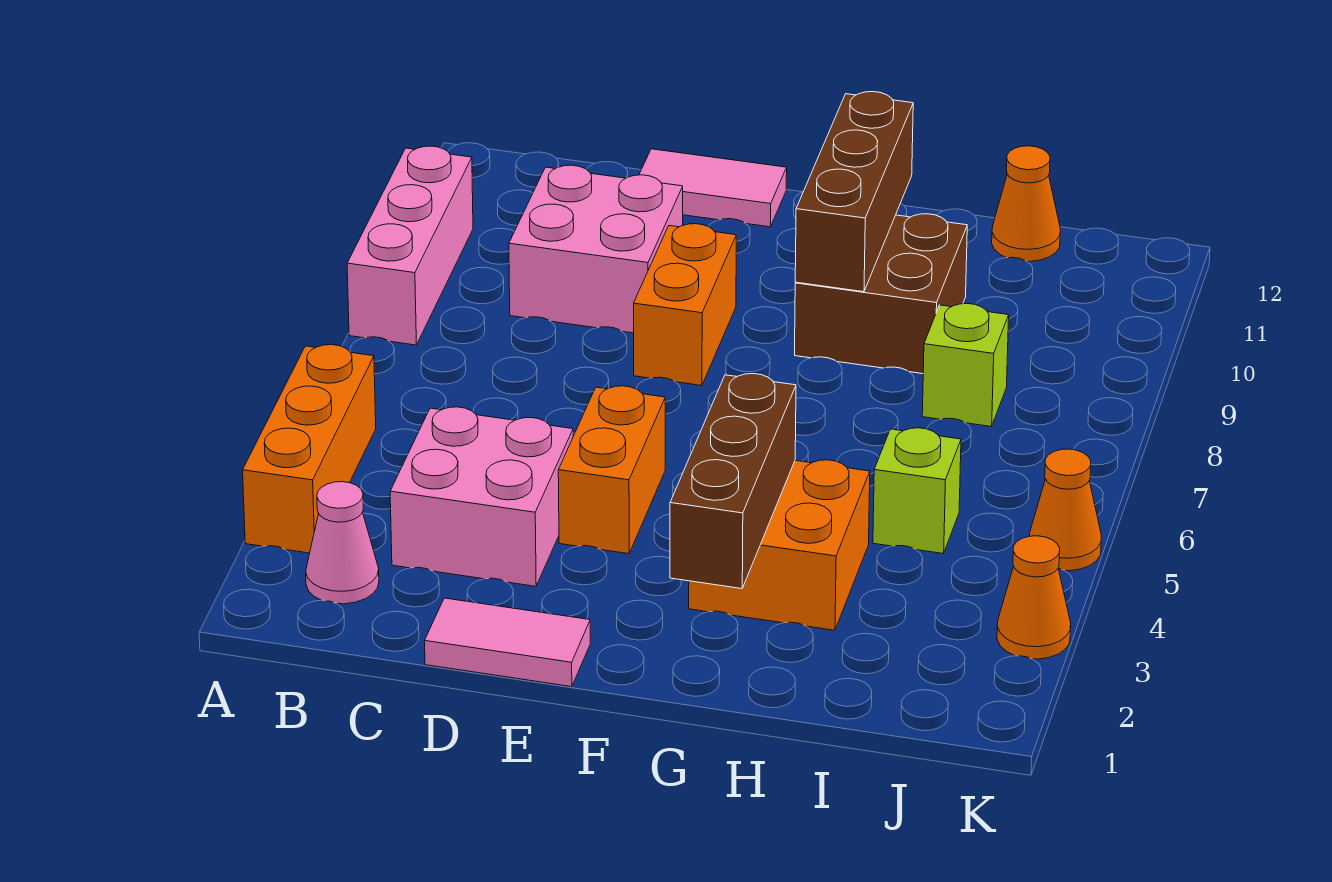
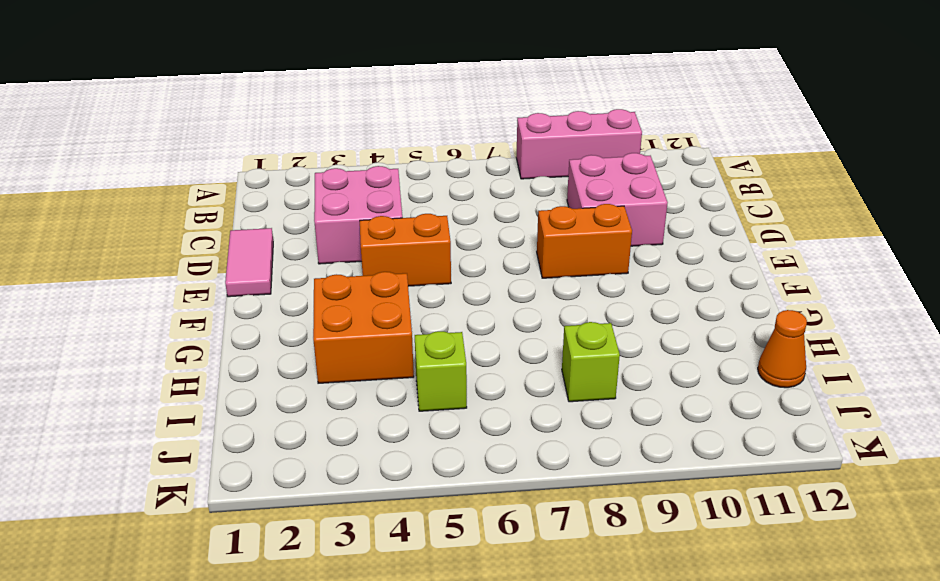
none -> orange 1x3 brick [243,345,376,553]
none -> pink 1x1 cone [306,482,379,604]
none -> pink 1x2 tile [639,149,787,227]

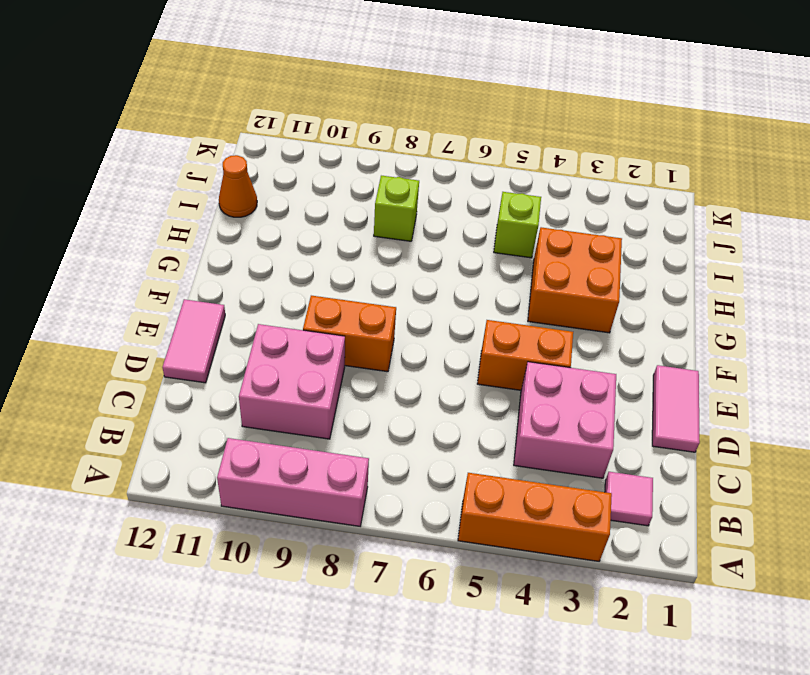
pink 1x1 tile [605,472,653,526] -> pink 1x1 cone [306,482,379,604]
none -> brown 2x2 brick [795,214,967,374]
none -> orange 1x1 cone [997,536,1071,659]
none -> orange 1x1 cone [1030,449,1101,571]

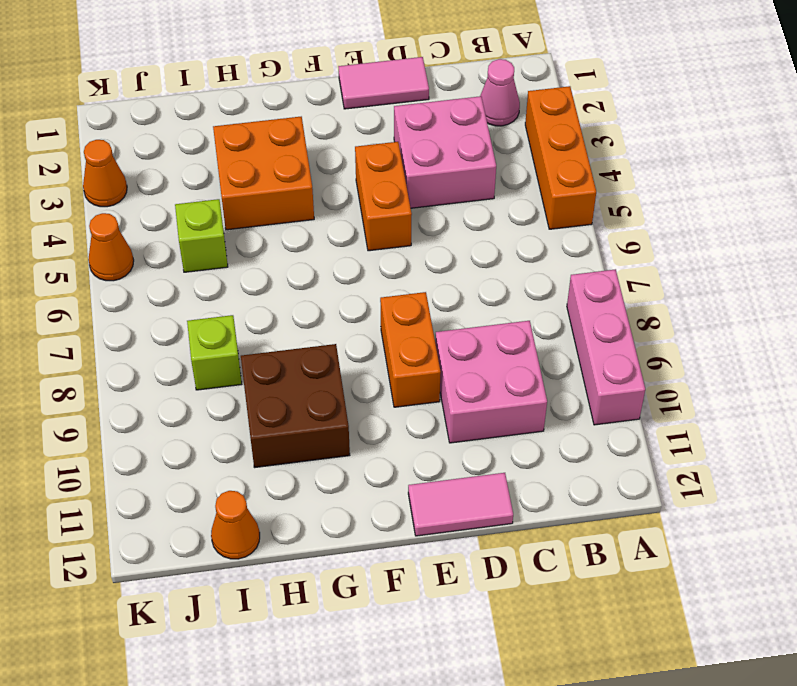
none -> brown 1x3 brick [670,374,796,589]
none -> brown 1x3 brick [795,92,913,292]

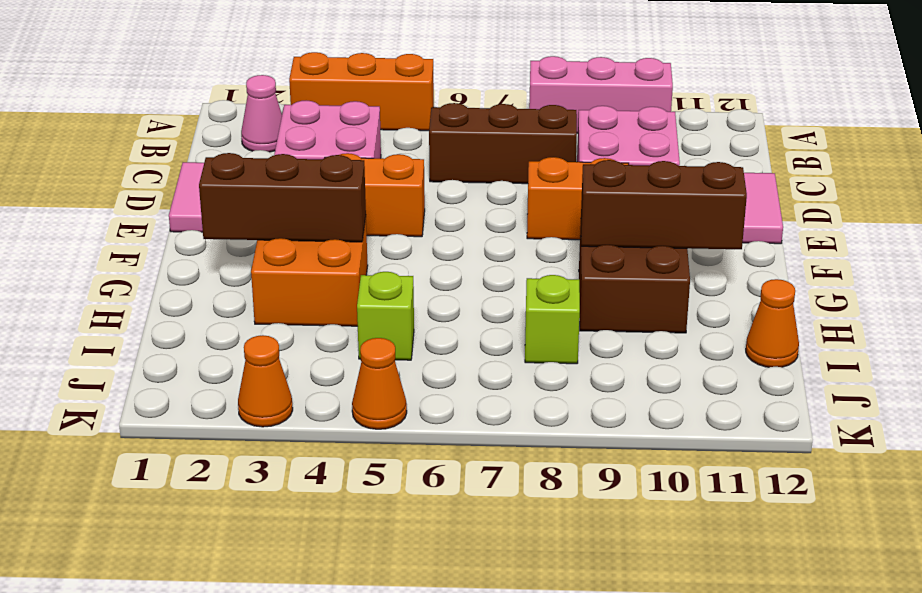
brown 1x3 brick [429,103,577,184] -> none

